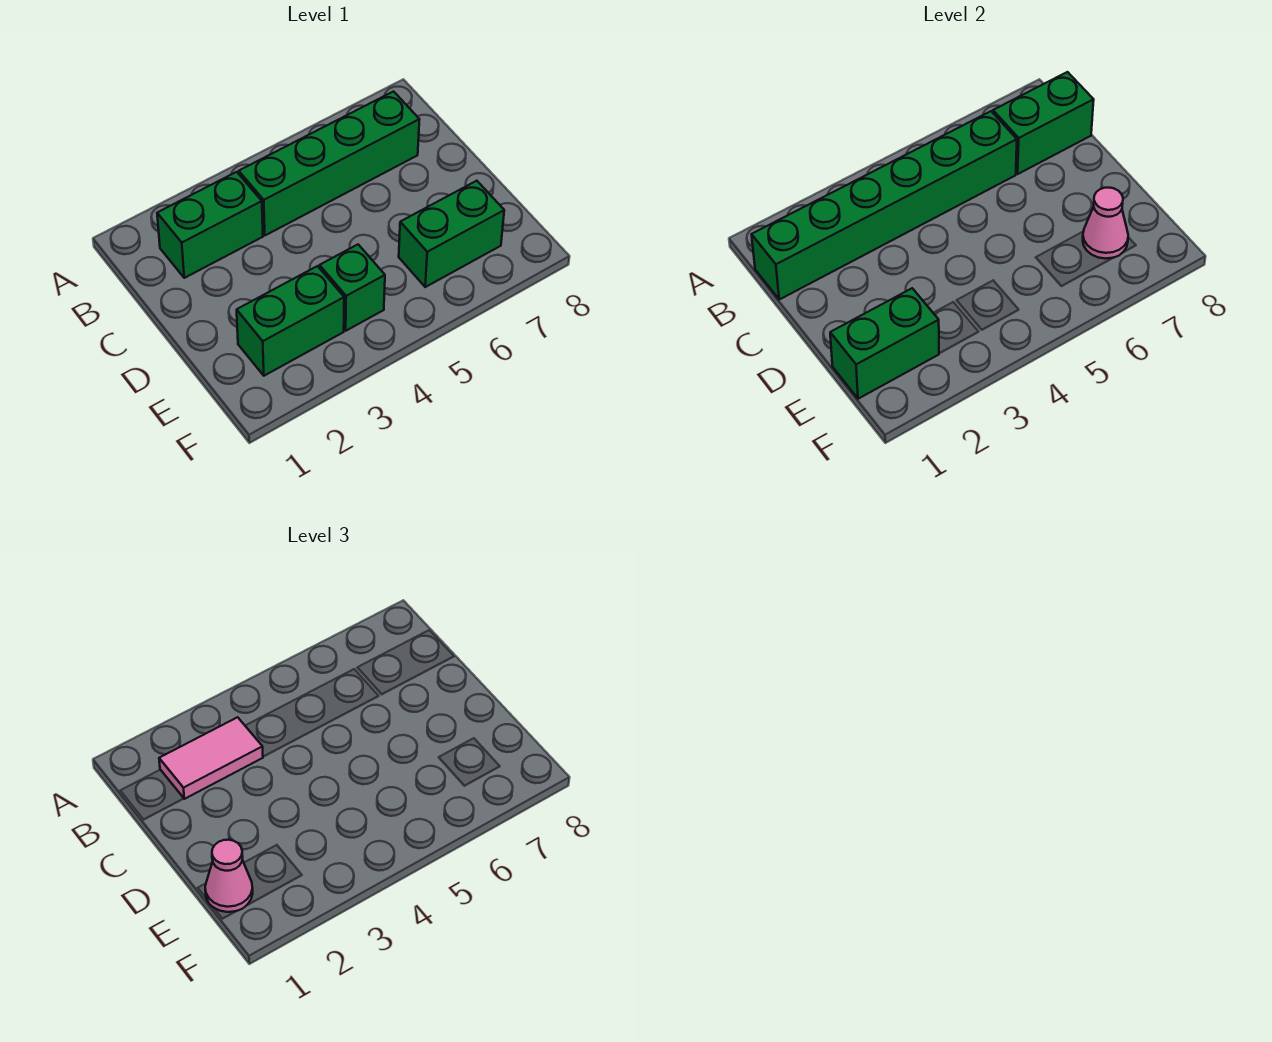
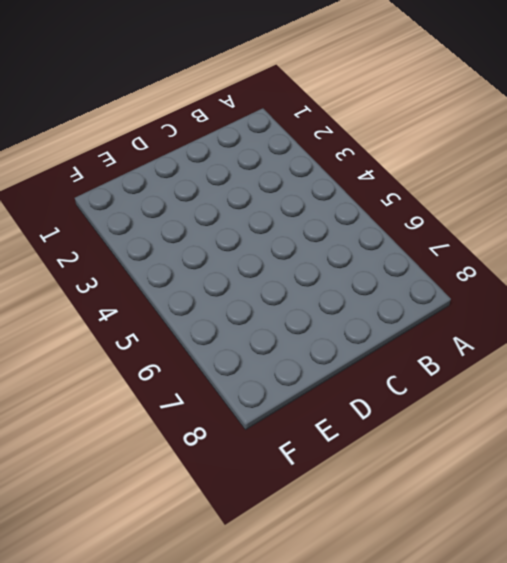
none -> green 1x2 brick [157,172,263,278]
none -> green 1x4 brick [239,92,419,235]

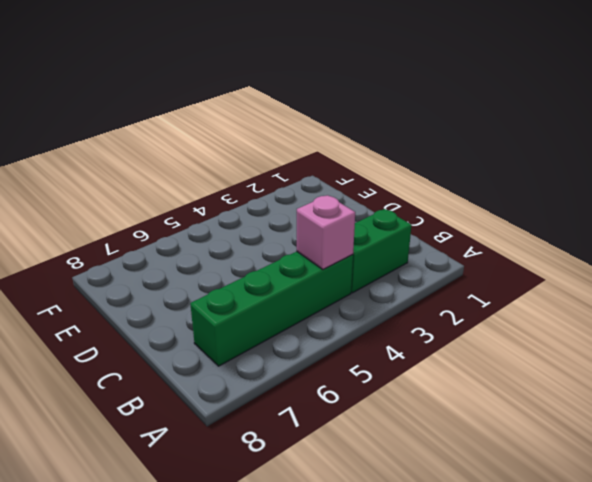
pink 1x1 brick [297,195,355,269] -> green 1x6 brick [752,111,1017,299]
none -> green 1x2 brick [237,266,344,376]
none -> green 1x1 brick [320,245,385,331]

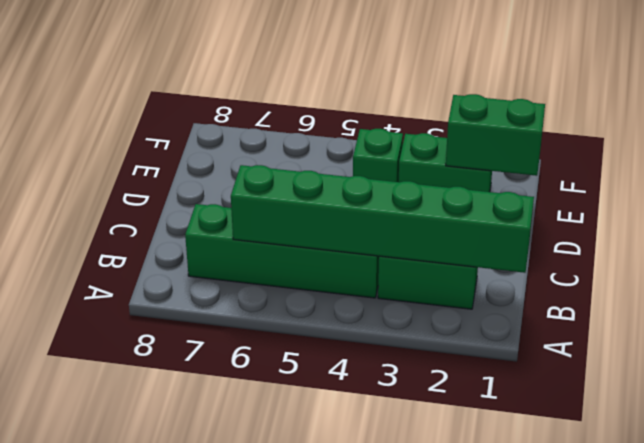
none -> green 1x2 brick [399,181,504,287]
none -> green 1x2 brick [993,72,1094,174]

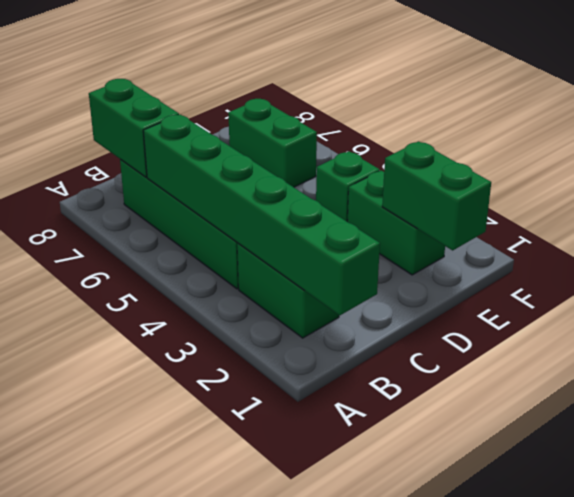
none -> pink 1x1 cone [1083,188,1128,259]
none -> pink 1x2 tile [159,717,263,799]

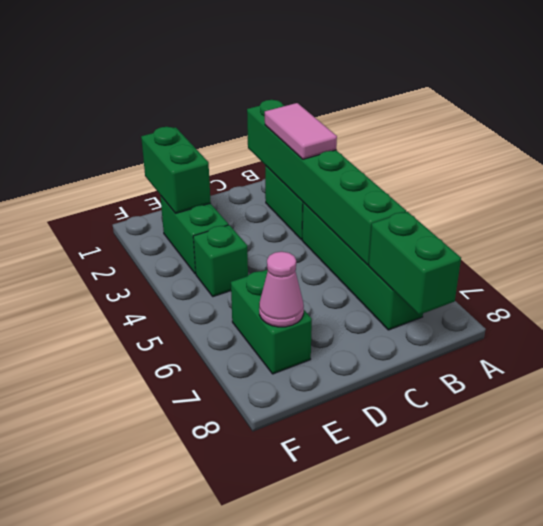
none -> pink 1x1 cone [205,840,253,912]

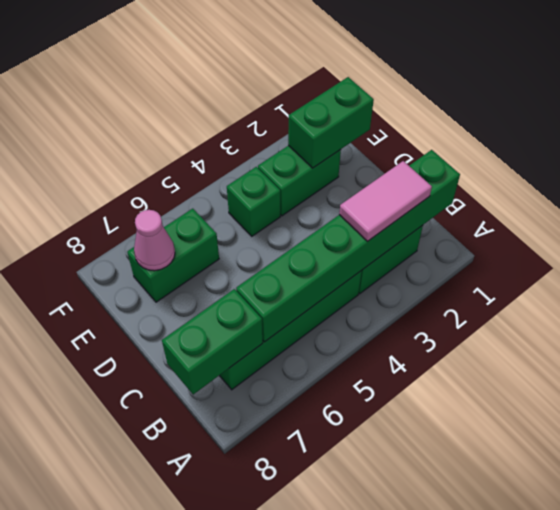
none -> pink 1x1 cone [205,840,253,912]

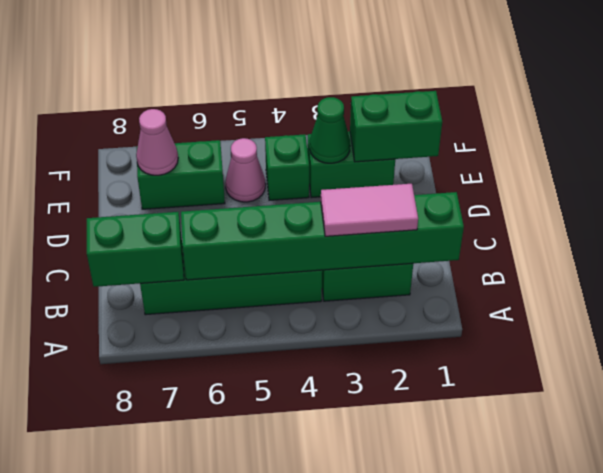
green 1x1 cone [309,97,350,163] -> none
pink 1x1 cone [225,138,266,202] -> pink 1x1 cone moved to [205,840,253,912]

